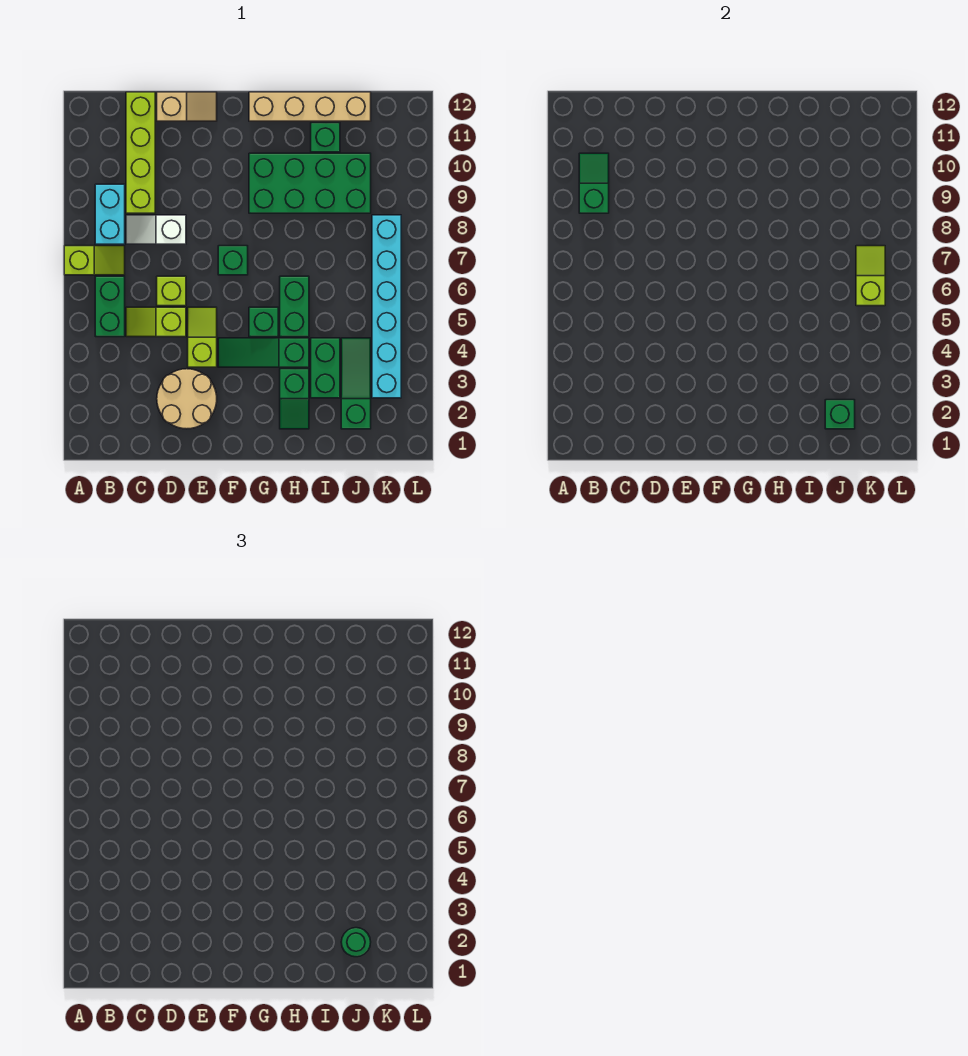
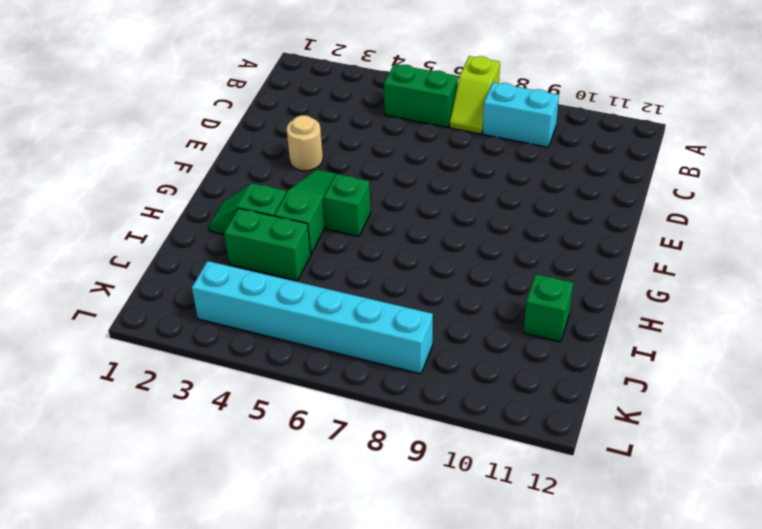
tan 1x1 round brick [286,115,323,171] -> tan 2x2 round brick [157,369,217,429]
none -> lime 1x2 slope [126,307,186,337]
none -> white 1x2 slope [126,215,186,244]
none -> lime 1x4 brick [126,92,155,213]

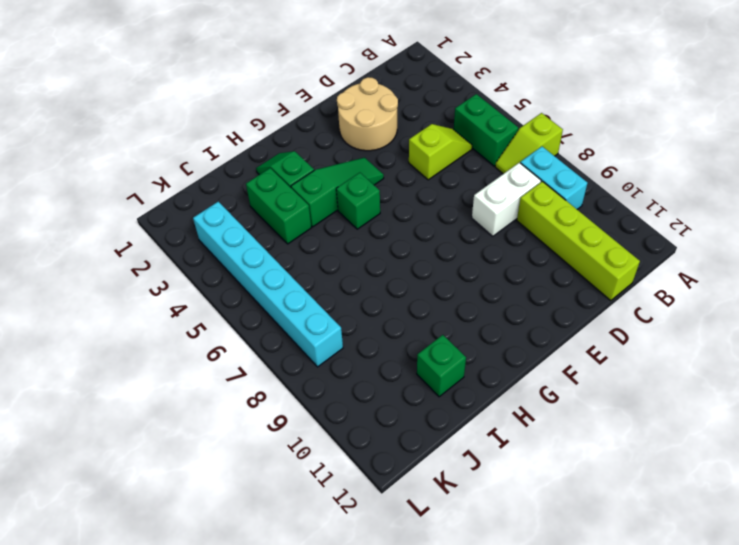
white 1x2 brick [472,163,541,236] -> white 1x2 slope [126,215,186,244]
none -> lime 1x1 brick [157,276,186,306]
none -> tan 1x2 slope [157,92,217,121]
none -> lime 1x2 slope [188,307,217,367]

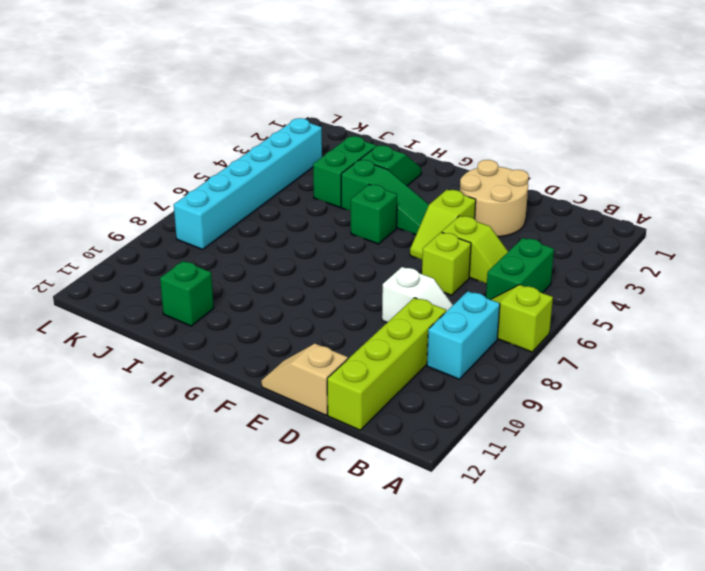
none -> green 1x1 brick [218,246,248,275]
none -> green 2x4 brick [249,153,371,213]
none -> tan 1x4 brick [249,92,371,121]

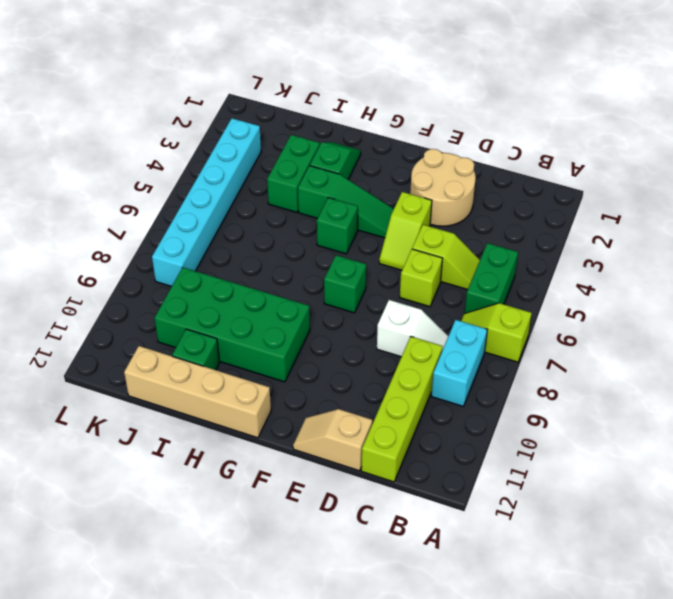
none -> green 1x2 brick [280,276,309,337]
none -> green 1x3 slope [341,338,371,429]
none -> green 1x2 slope [579,153,609,213]

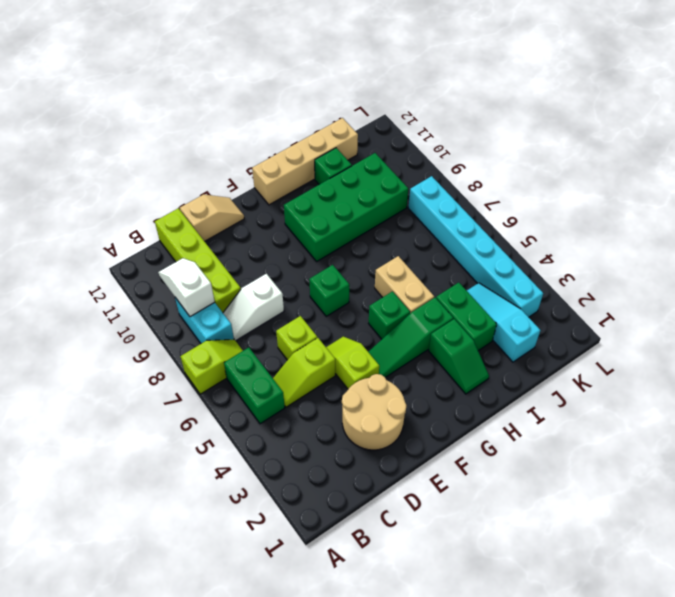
white 1x2 slope [158,258,215,317] -> green 1x2 slope [579,153,609,213]
tan 1x2 brick [375,256,434,313] -> green 1x2 brick [280,276,309,337]
cyan 1x3 slope [467,283,540,362] -> green 1x3 slope [341,338,371,429]
none -> green 1x1 brick [825,400,855,429]
none -> lime 1x2 slope [856,246,885,306]
none -> green 1x1 round brick [341,928,371,957]

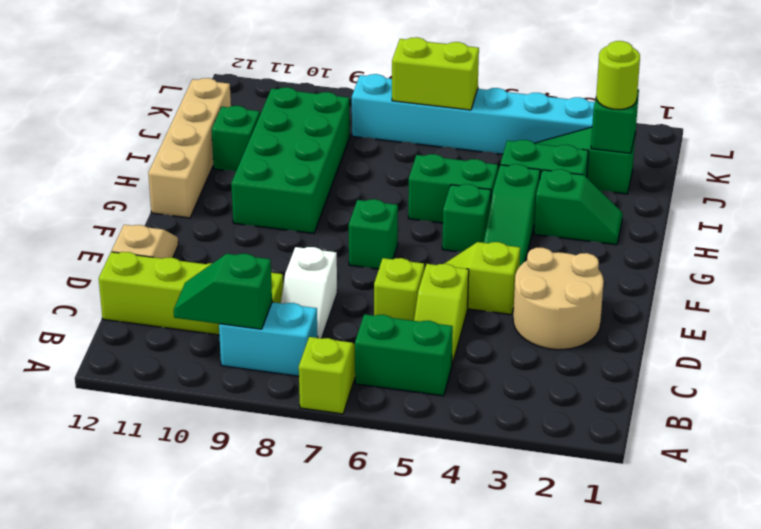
lime 1x1 round brick [596,41,640,110] -> green 1x1 round brick [341,928,371,957]
lime 1x2 brick [392,37,479,110] -> lime 1x2 slope [856,246,885,306]

